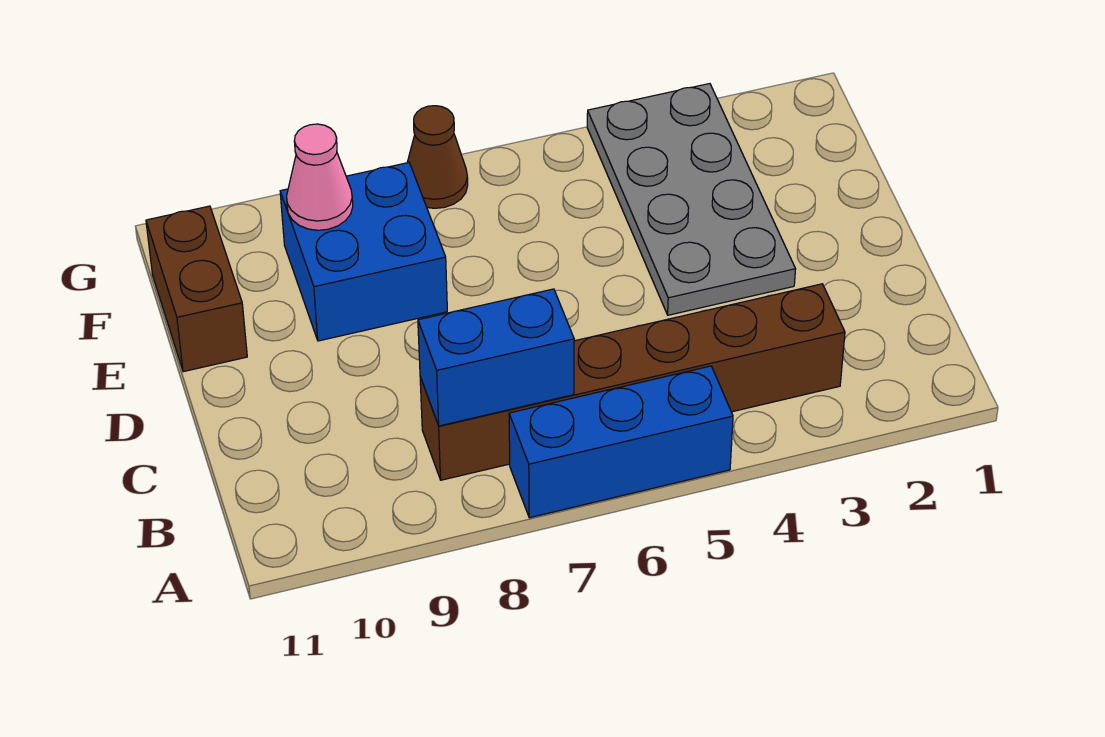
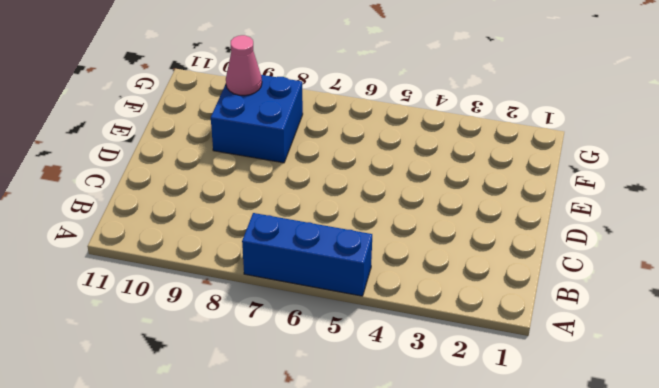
none -> brown 1x6 brick [420,284,845,480]
none -> grey 2x4 plate [587,84,796,315]

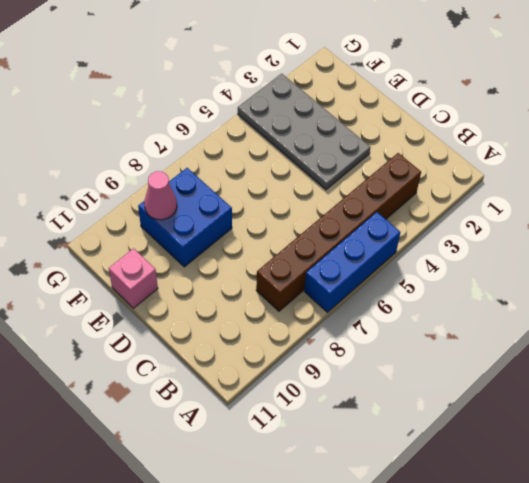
pink 1x1 brick [109,248,158,308] -> brown 1x2 brick [146,206,247,372]
none -> brown 1x1 cone [407,106,468,208]
none -> blue 1x2 brick [418,289,575,426]

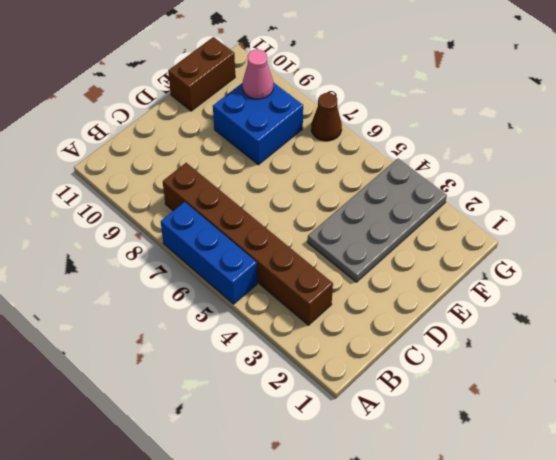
none -> blue 1x2 brick [418,289,575,426]

